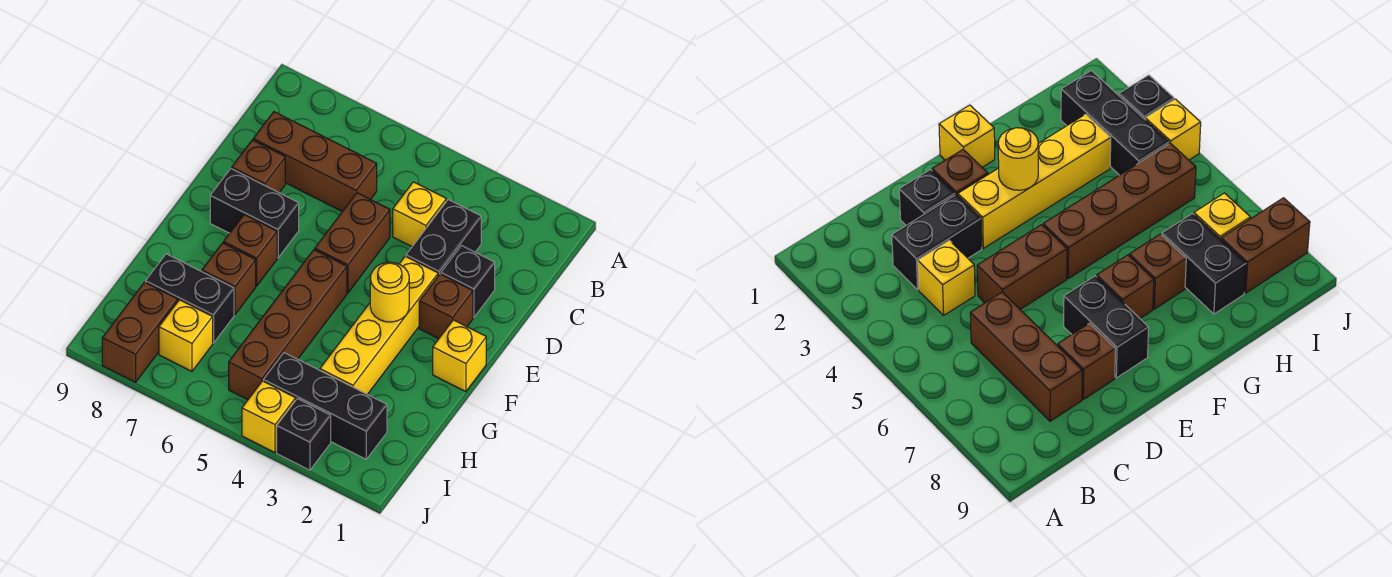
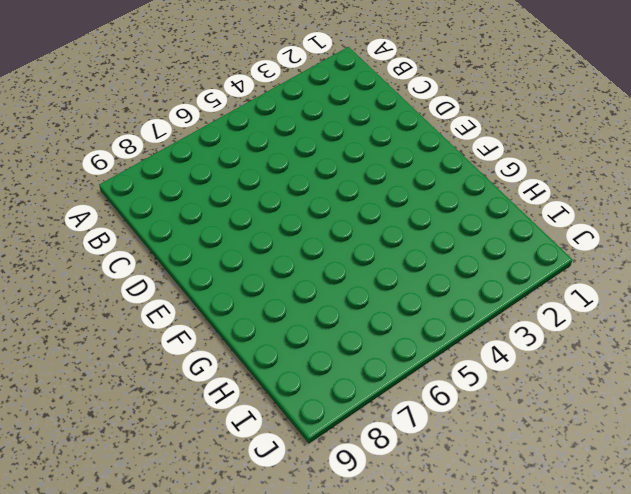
none -> black 1x2 brick [406,200,481,276]
none -> yellow 1x1 brick [393,182,446,246]
none -> brown 1x3 brick [253,112,377,212]

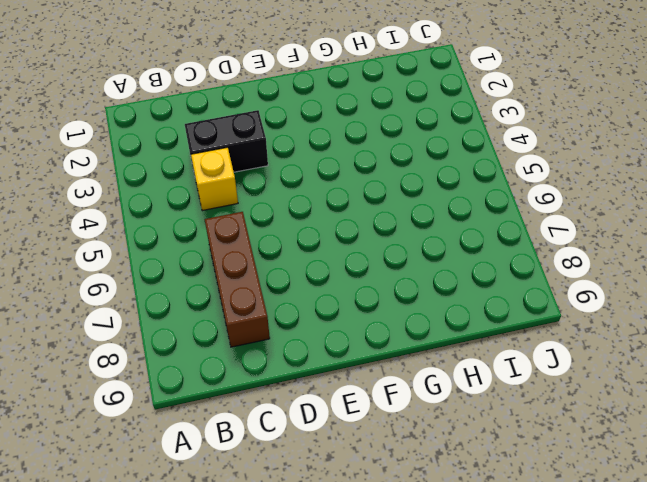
none -> black 1x1 brick [441,246,495,317]
none -> brown 1x2 brick [315,193,390,293]
none -> brown 1x1 brick [232,140,285,193]

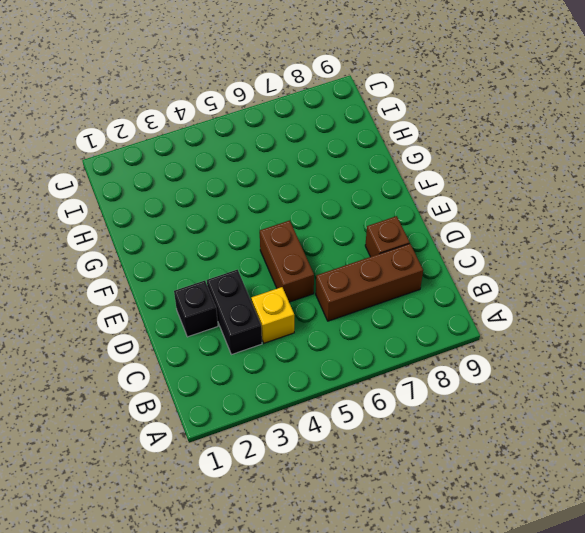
none -> brown 1x1 brick [419,274,473,339]
none -> yellow 1x4 brick [320,256,438,394]
none -> black 1x2 brick [210,169,299,258]

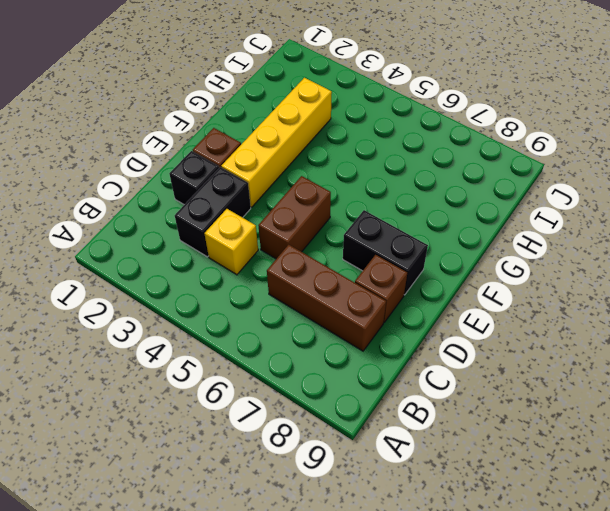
none -> yellow 1x1 brick [433,320,486,392]
none -> brown 1x4 brick [229,250,347,400]
none -> brown 1x1 brick [224,215,277,286]

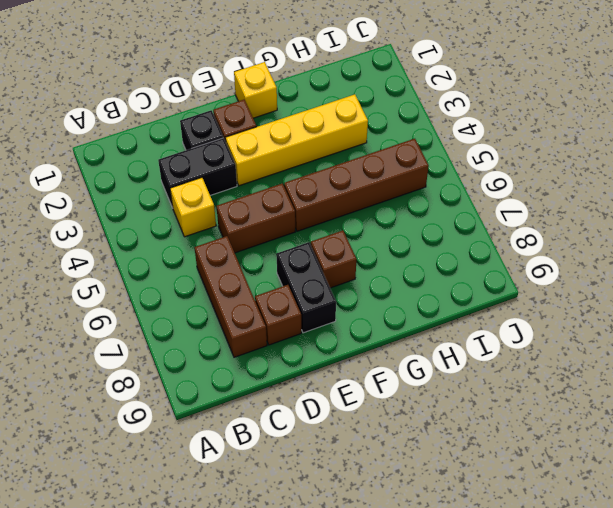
none -> brown 1x1 brick [202,243,256,314]
none -> black 1x2 brick [146,254,234,343]
none -> black 1x3 brick [263,353,387,459]

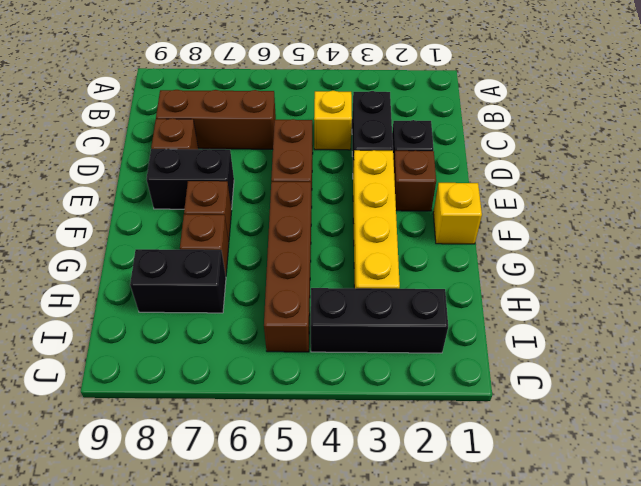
none -> yellow 1x1 brick [159,300,213,371]
none -> brown 1x2 brick [102,282,178,382]
none -> black 1x1 brick [277,399,331,470]

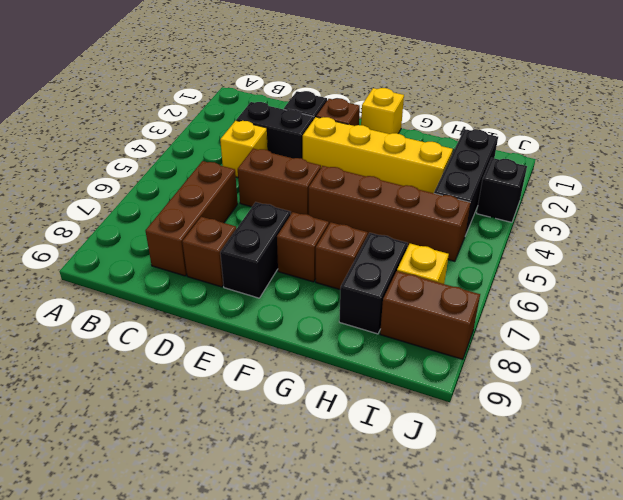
none -> yellow 1x1 brick [242,381,296,453]
none -> yellow 1x1 round brick [370,262,409,322]

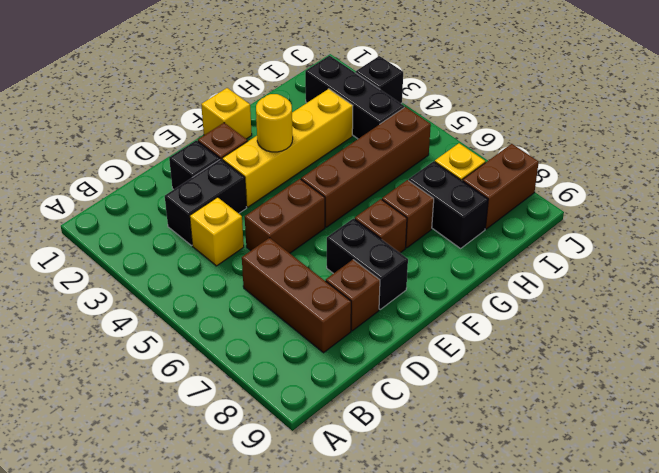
none -> yellow 1x1 brick [242,381,296,453]

